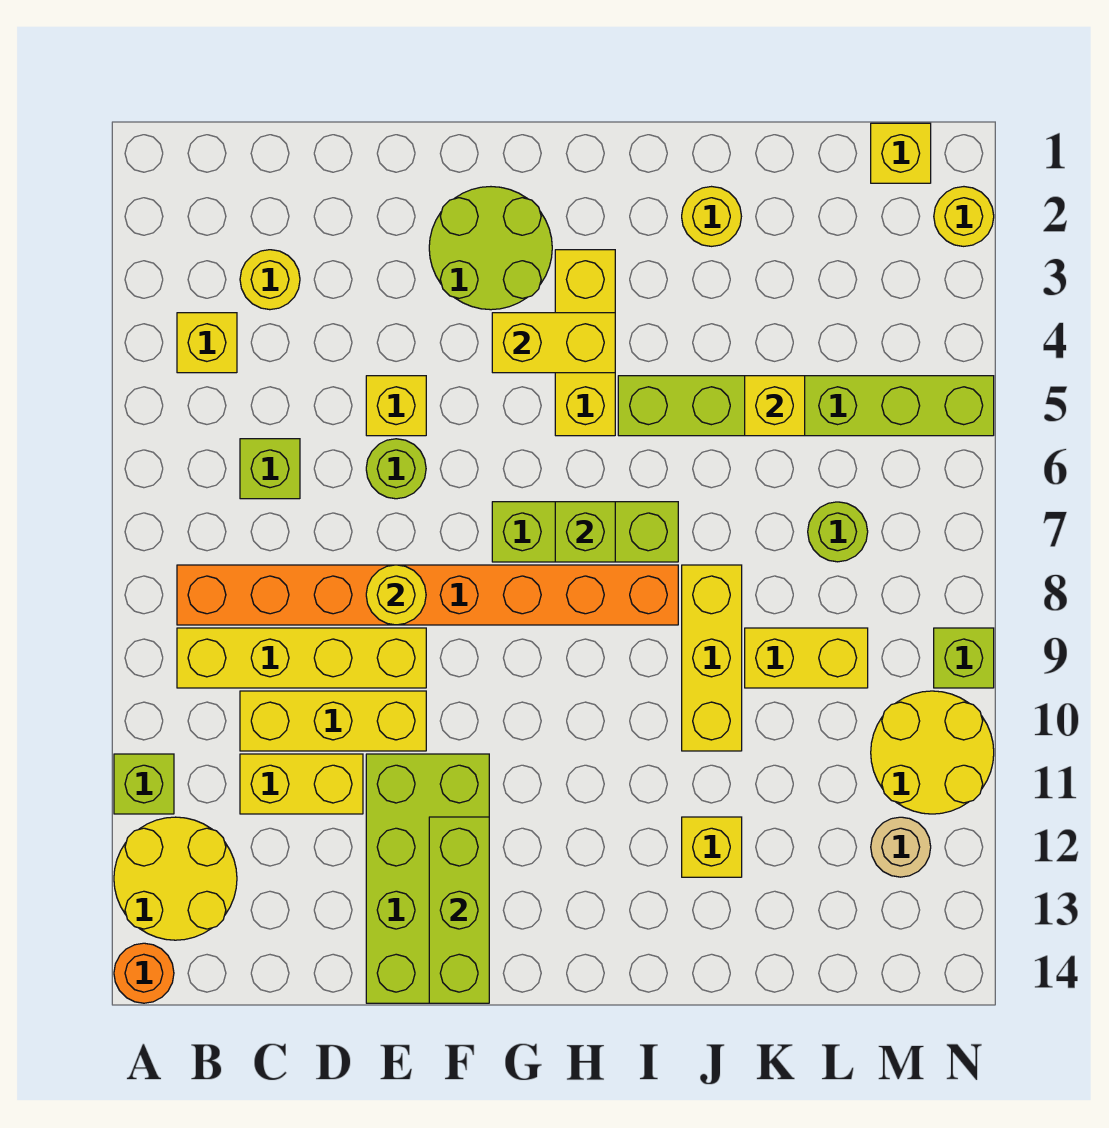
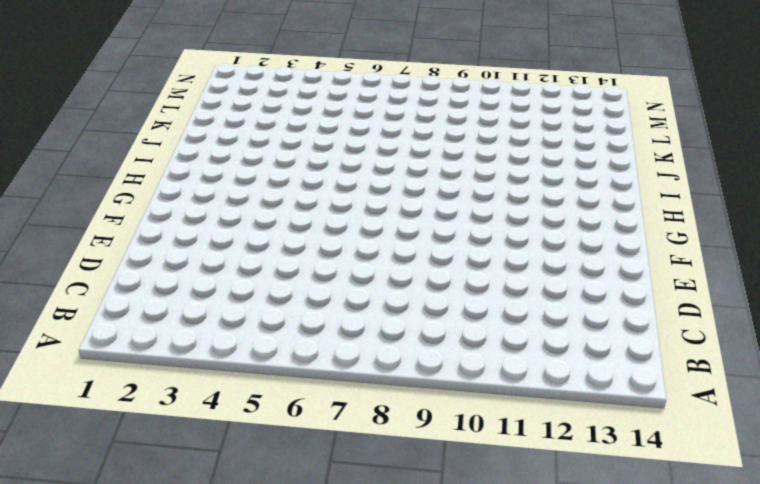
none -> lime 1x1 brick [114,754,174,814]
none -> yellow 2x2 round brick [114,817,237,940]
none -> orange 1x1 round brick [114,943,174,1003]
none -> yellow 1x1 brick [177,313,237,373]

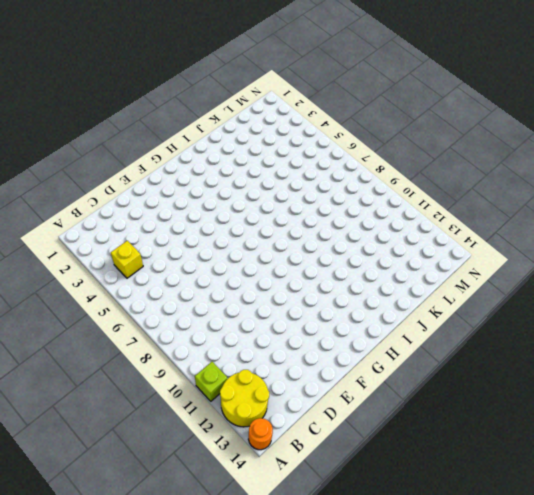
none -> orange 1x8 brick [177,565,678,625]
none -> yellow 1x4 brick [177,628,426,688]
none -> yellow 1x1 round brick [240,250,300,310]
none -> lime 1x1 brick [240,439,300,499]

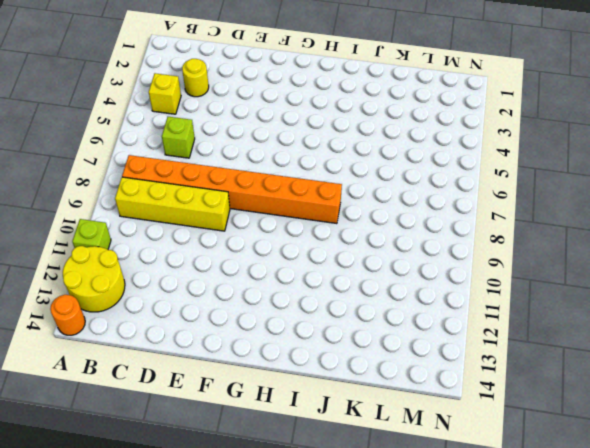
none -> yellow 1x3 brick [240,691,426,751]
none -> yellow 1x2 brick [240,754,363,814]
none -> yellow 1x1 brick [366,376,426,436]
none -> lime 1x1 round brick [366,439,426,499]

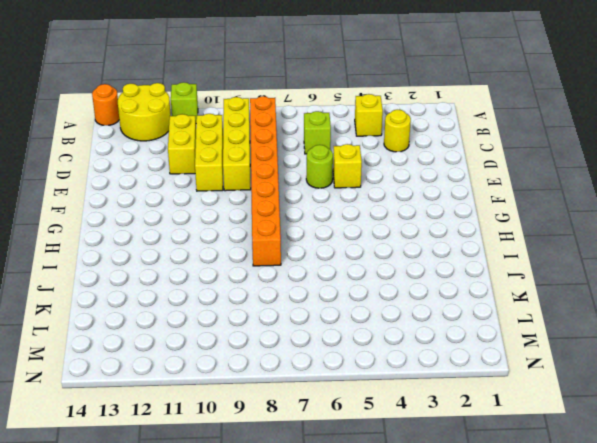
none -> lime 2x4 brick [366,754,489,1003]
none -> lime 2x2 round brick [429,187,552,310]
none -> lime 1x3 brick [492,502,678,562]
none -> yellow 1x3 brick [555,250,615,436]

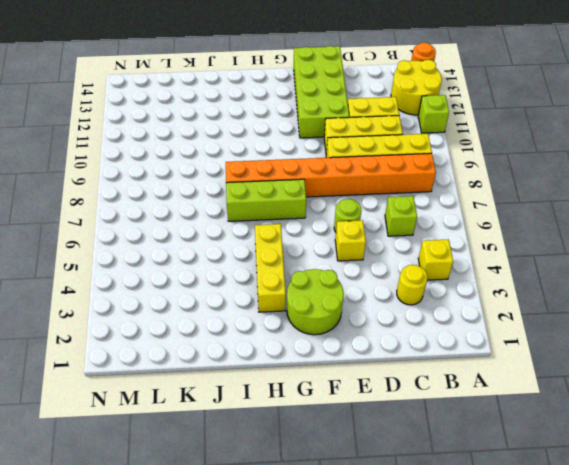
none -> lime 1x6 brick [618,376,994,436]
none -> yellow 1x1 round brick [682,187,741,246]
none -> yellow 1x3 brick [682,565,742,751]
none -> yellow 1x1 brick [682,817,742,877]

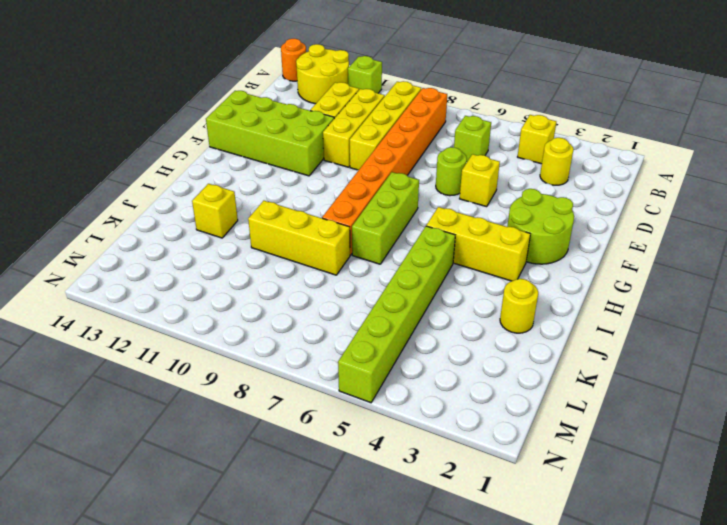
none -> yellow 1x2 brick [745,628,868,688]
none -> lime 1x1 round brick [808,502,868,562]
none -> yellow 1x1 brick [871,123,931,183]
none -> yellow 2x2 round brick [871,691,994,814]

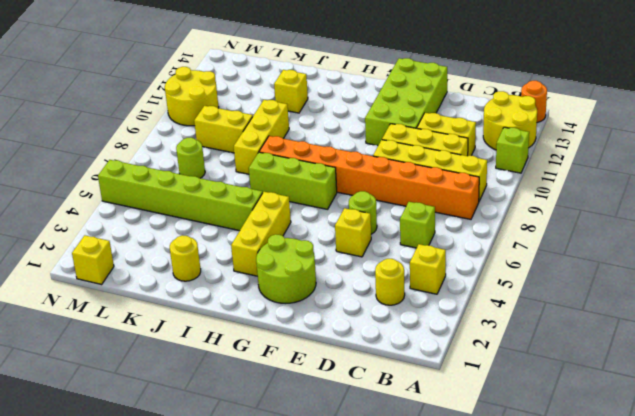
none -> tan 1x1 round brick [871,817,931,877]
none -> yellow 1x1 round brick [934,187,994,246]
none -> lime 1x1 brick [934,628,994,688]
none -> yellow 1x1 round brick [366,565,426,625]

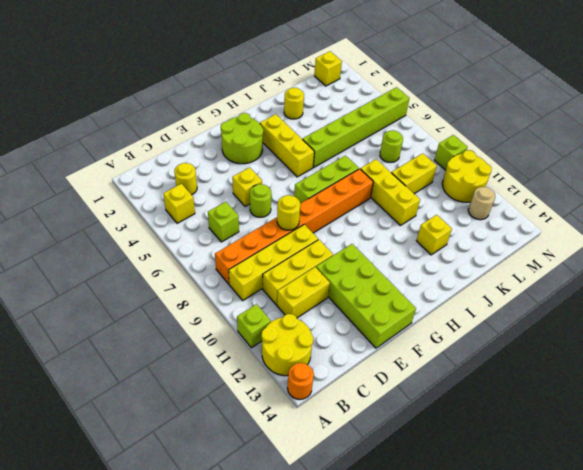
none -> yellow 1x1 round brick [934,187,994,246]
none -> lime 1x3 brick [429,817,489,1003]
none -> yellow 1x2 brick [492,313,615,373]
none -> lime 1x1 brick [555,502,615,562]

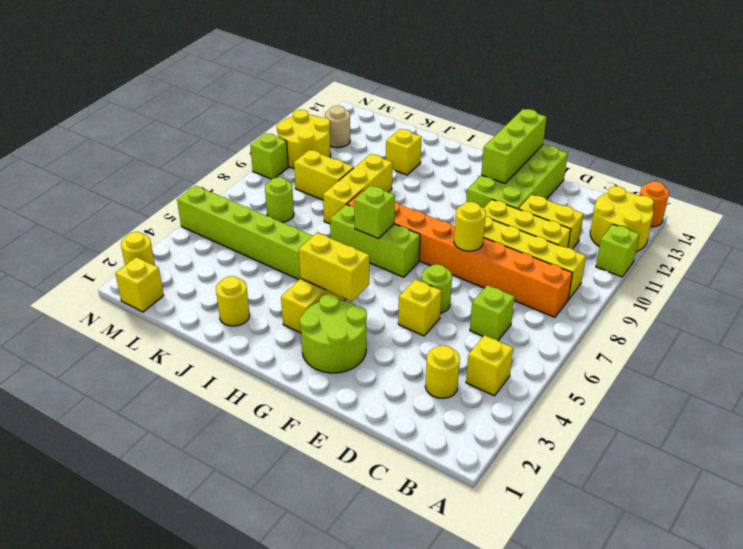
none -> yellow 1x1 brick [745,376,805,436]

